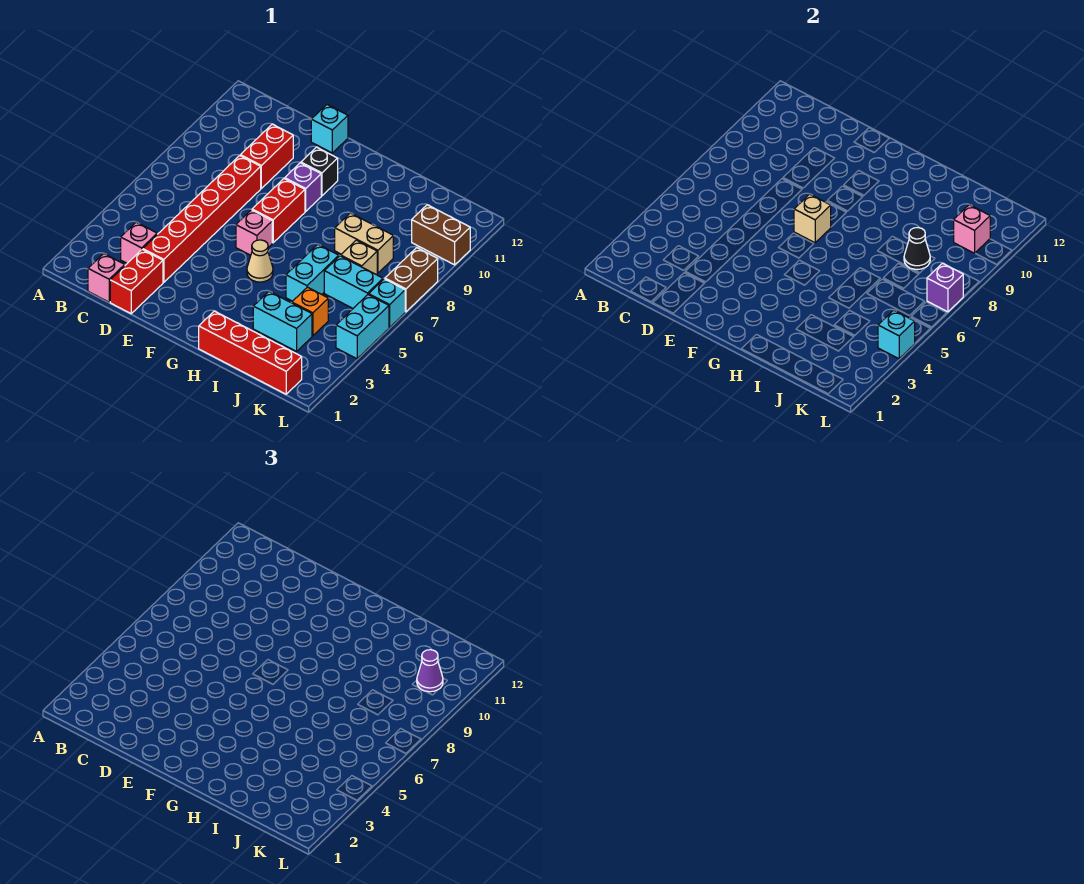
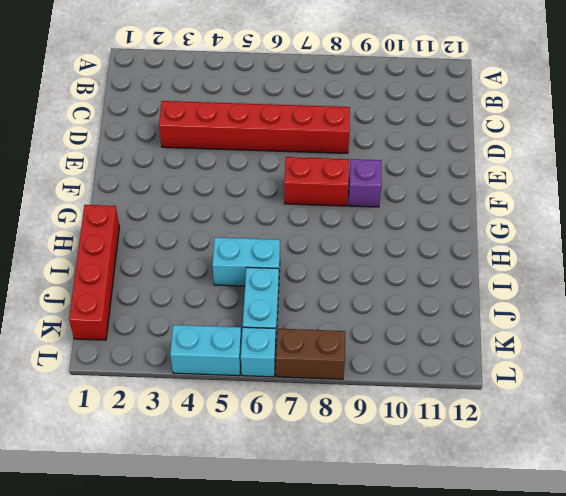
none -> pink 1x1 brick [88,254,125,302]
none -> pink 1x1 brick [121,222,157,263]
none -> red 1x2 brick [110,249,163,314]

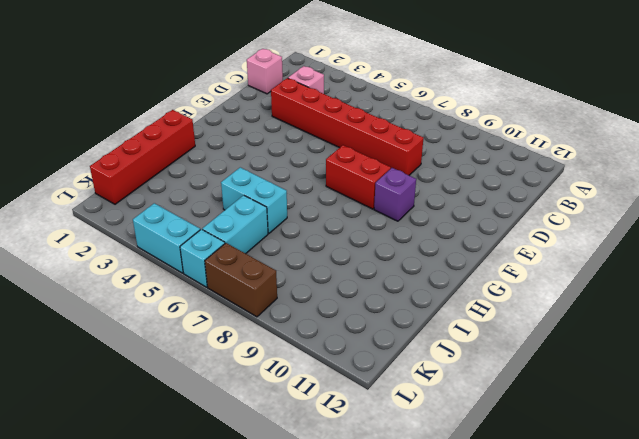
none -> red 1x2 brick [110,249,163,314]
none -> red 1x2 brick [240,124,293,188]
none -> cyan 1x1 brick [311,105,348,153]

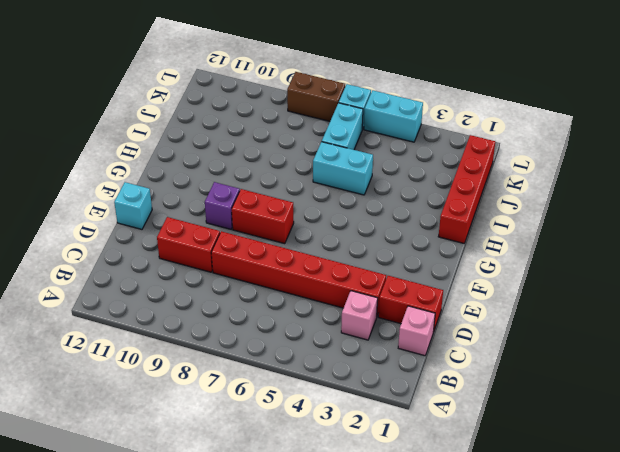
none -> pink 1x1 brick [236,210,272,255]
none -> black 1x1 brick [301,147,338,196]
none -> tan 1x1 cone [247,240,273,282]

